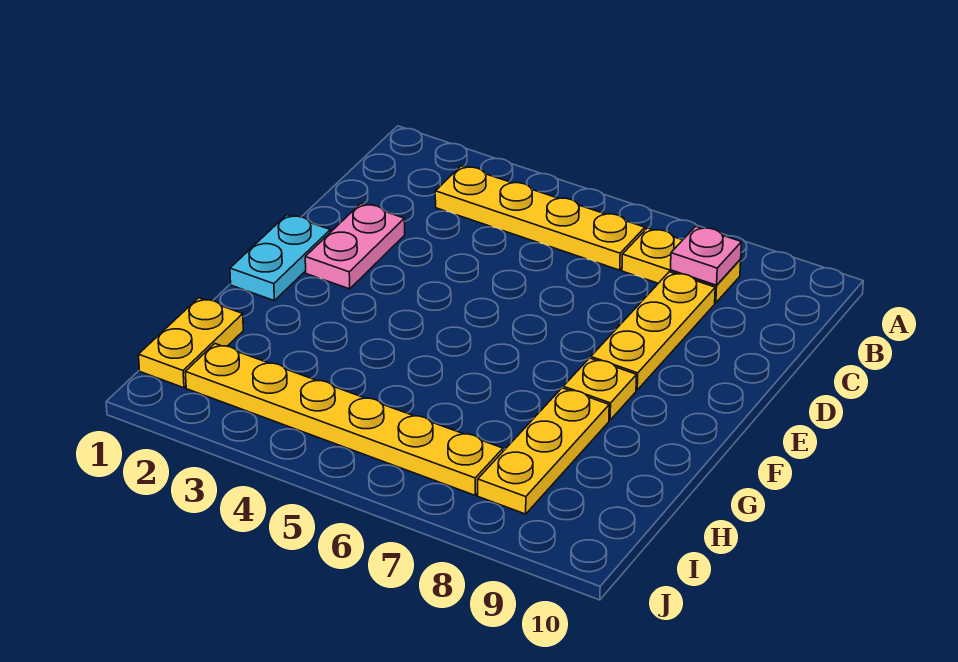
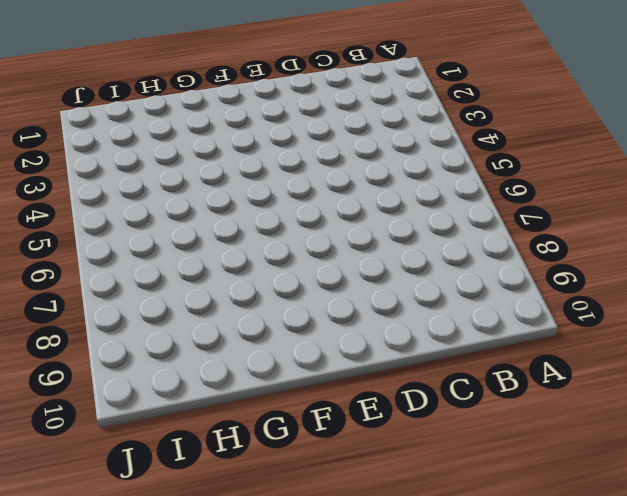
none -> yellow 1x4 plate [435,166,645,270]
none -> yellow 1x2 plate [622,228,741,303]

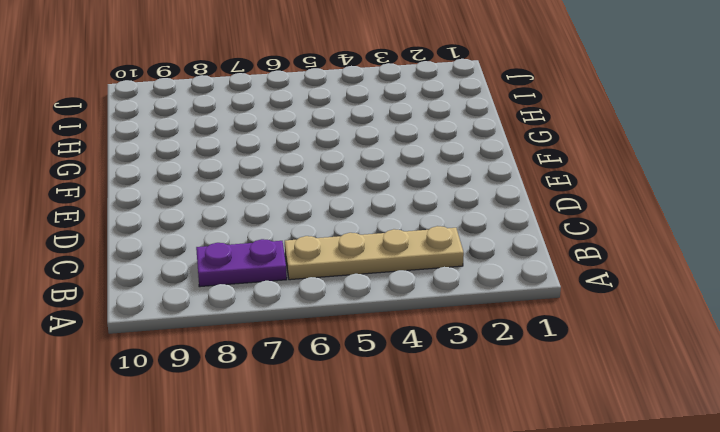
tan 1x4 plate [285,226,464,280] -> yellow 1x4 plate [435,166,645,270]
purple 1x2 plate [196,239,287,287] -> yellow 1x2 plate [622,228,741,303]
none -> yellow 1x3 plate [591,272,715,390]
none -> pink 1x2 plate [305,204,405,289]

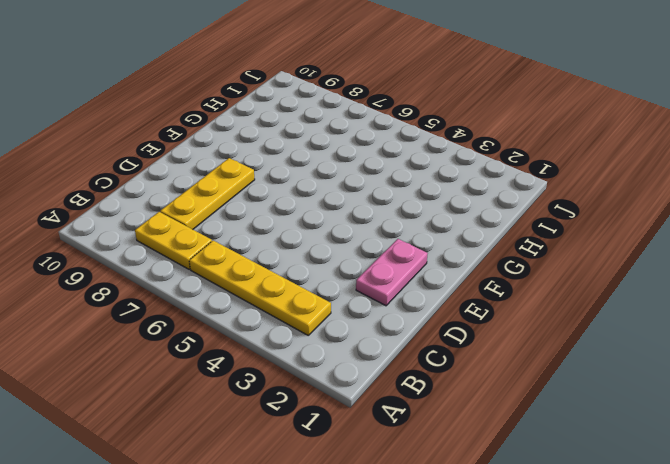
none -> cyan 1x2 plate [230,215,330,300]
none -> yellow 1x1 plate [563,358,636,420]

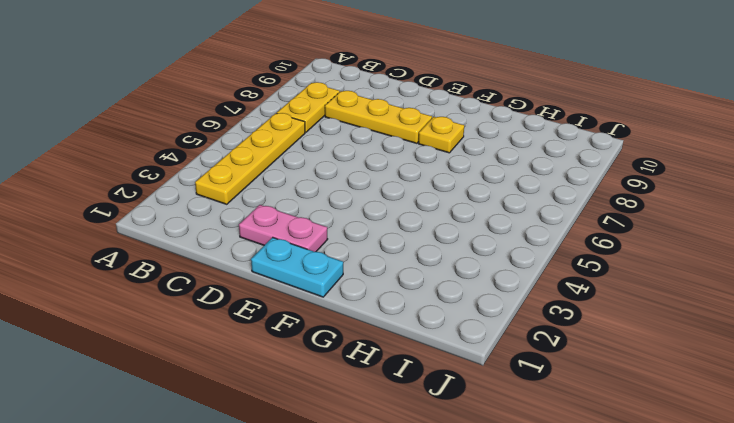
none -> yellow 1x3 plate [478,388,609,514]
none -> yellow 1x2 plate [139,298,243,388]

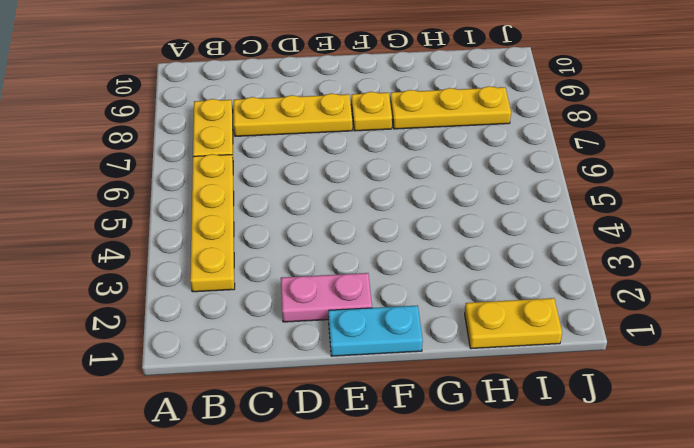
none -> yellow 1x6 plate [185,344,503,495]
none -> pink 1x1 plate [671,226,741,285]

